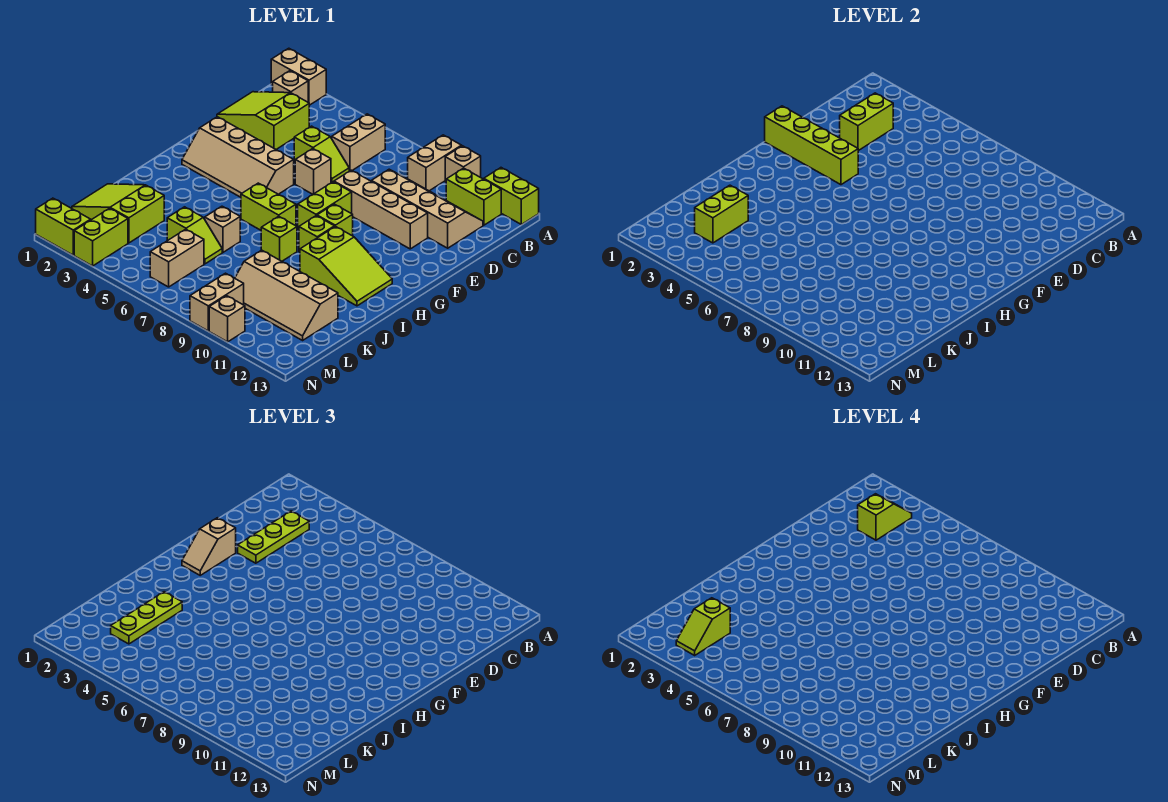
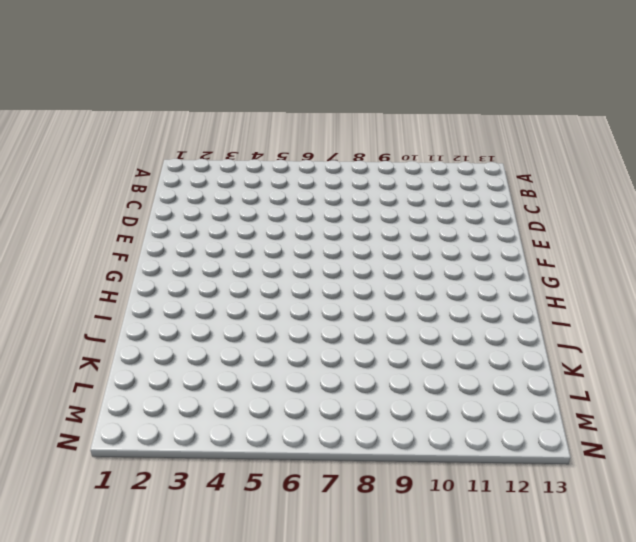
none -> tan 1x2 brick [271,48,326,105]
none -> tan 1x2 brick [408,135,462,191]
none -> tan 1x1 brick [445,146,481,182]
none -> lime 1x2 brick [484,168,539,224]

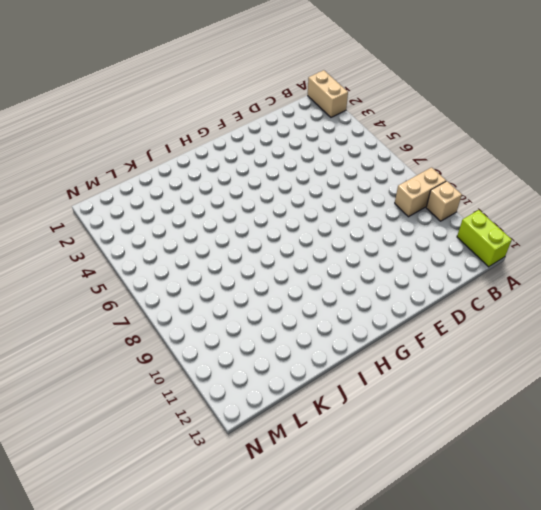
none -> tan 1x1 brick [273,71,308,102]
none -> tan 1x2 brick [332,114,385,171]
none -> lime 1x2 brick [446,168,501,225]
none -> lime 2x3 slope [217,92,309,149]

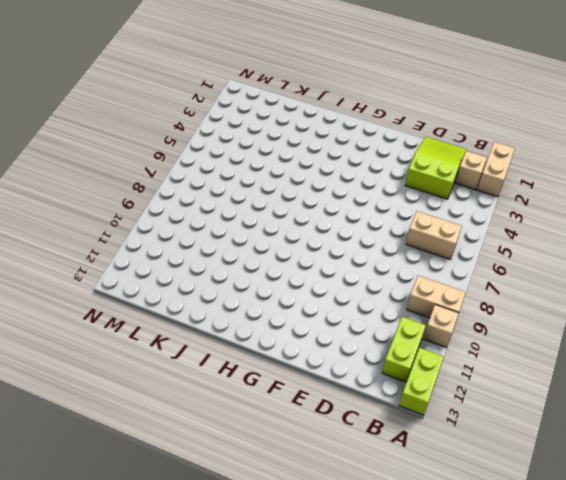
none -> tan 2x4 slope [372,169,483,248]
none -> lime 1x2 slope [294,126,349,183]
none -> tan 1x1 brick [295,149,331,194]
none -> tan 1x4 brick [334,170,428,249]

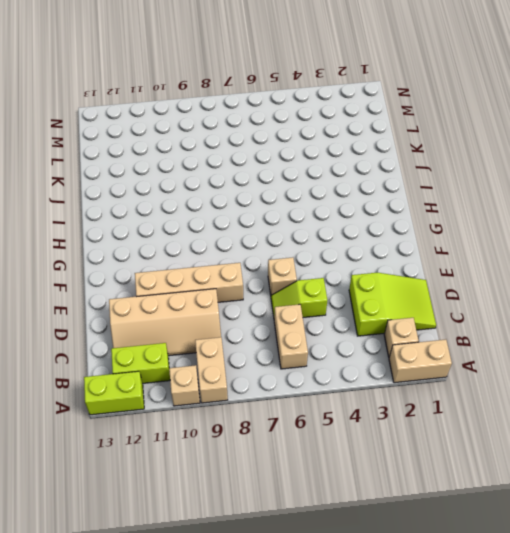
none -> tan 2x4 slope [182,117,294,197]
none -> lime 1x2 brick [298,182,352,230]
none -> lime 1x1 brick [317,204,353,236]
none -> lime 1x2 brick [241,183,296,230]

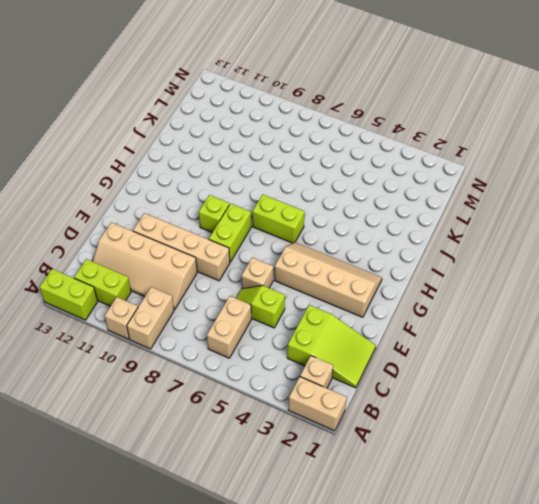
none -> lime 1x1 brick [299,216,335,252]
none -> lime 2x3 slope [300,226,392,306]
none -> lime 1x1 brick [261,216,297,261]
none -> tan 1x1 brick [205,206,240,252]

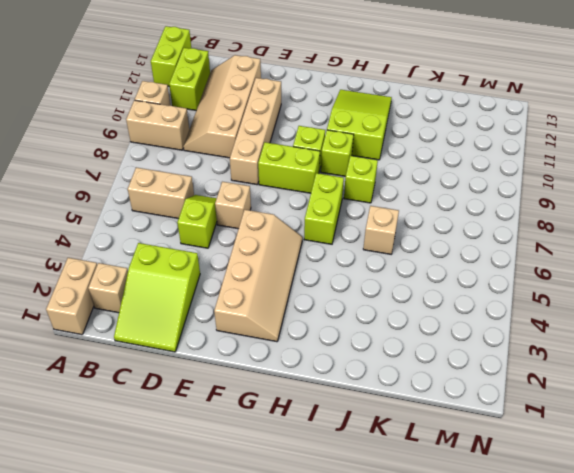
none -> lime 2x3 slope [72,184,164,243]
none -> lime 1x2 slope [167,207,222,264]
none -> tan 2x4 slope [235,250,338,340]
none -> tan 1x2 brick [150,229,204,287]

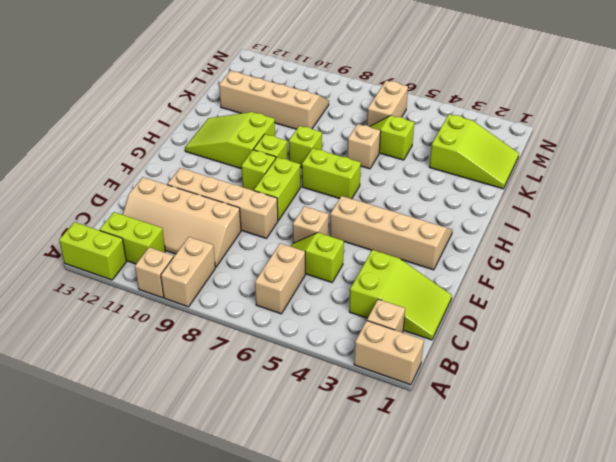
none -> lime 1x2 brick [74,208,128,266]
none -> tan 1x2 brick [190,273,244,331]
none -> lime 1x2 brick [36,198,91,255]
none -> tan 1x1 brick [209,296,245,342]

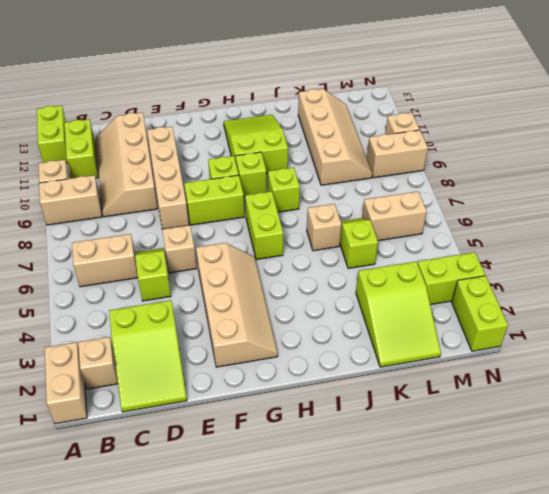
none -> lime 1x2 brick [840,93,893,151]
none -> lime 1x4 brick [765,106,858,185]
none -> lime 1x2 brick [695,185,748,243]
none -> lime 1x3 plate [238,511,309,563]

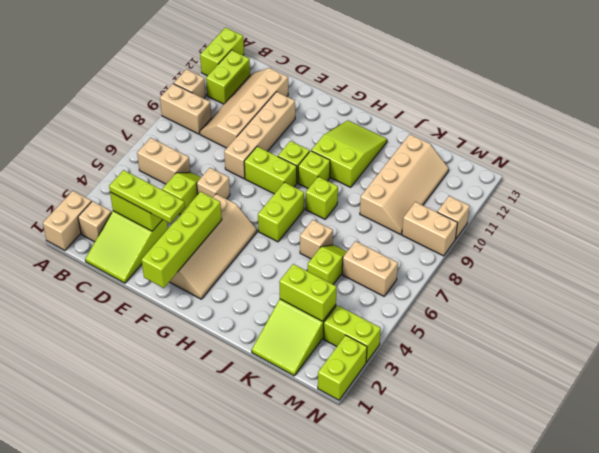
none -> tan 1x2 slope [182,518,236,575]
none -> lime 1x3 plate [111,592,182,644]
none -> lime 1x2 slope [858,494,912,540]
none -> lime 1x2 slope [676,598,730,655]

